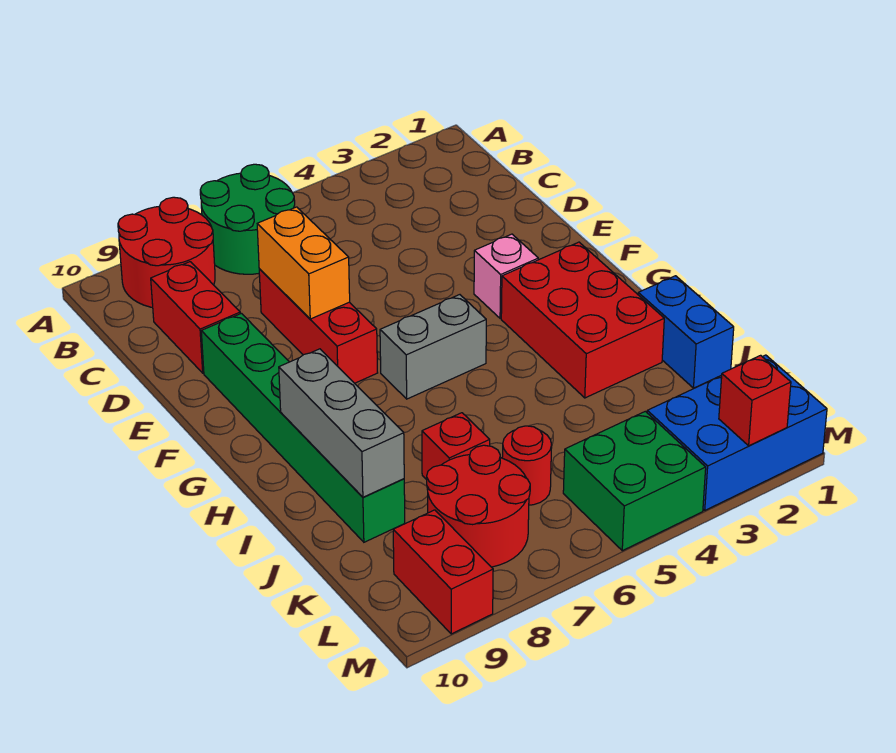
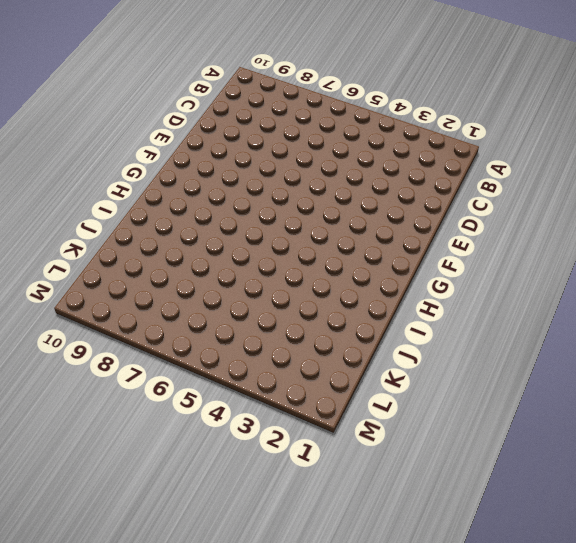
none -> green 2x2 round brick [200,164,295,274]
none -> red 2x2 round brick [118,197,215,308]
none -> red 1x2 brick [151,262,240,373]

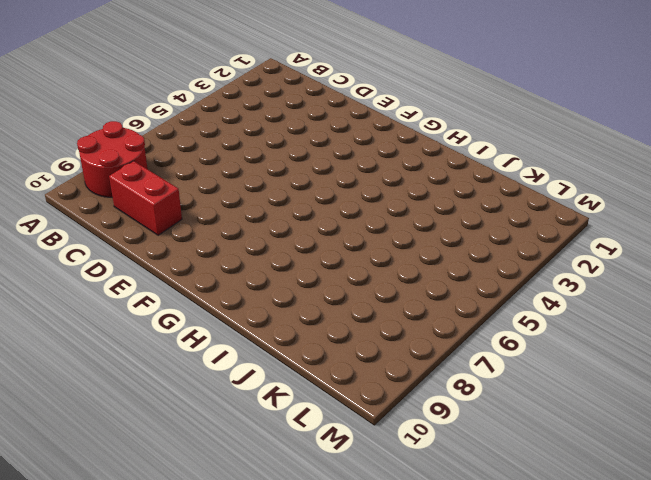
none -> green 2x2 round brick [200,164,295,274]
none -> red 1x3 brick [259,269,378,383]
none -> green 1x6 brick [201,313,405,542]

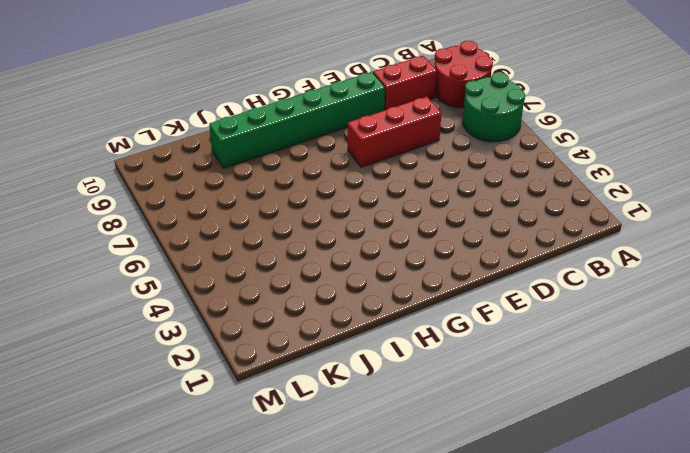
none -> pink 1x1 brick [474,234,538,318]
none -> red 2x3 brick [501,242,664,398]
none -> grey 1x2 brick [380,295,486,399]

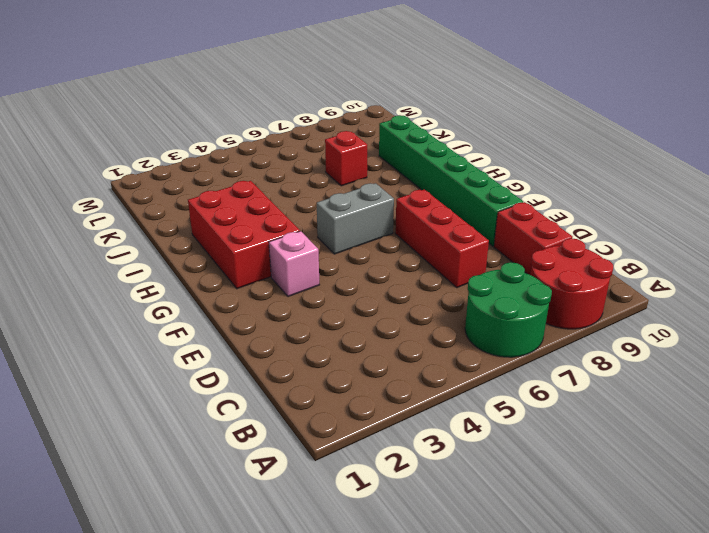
none -> blue 1x2 brick [638,276,734,388]
none -> red 1x1 round brick [502,426,552,505]
none -> red 2x2 round brick [427,445,530,567]

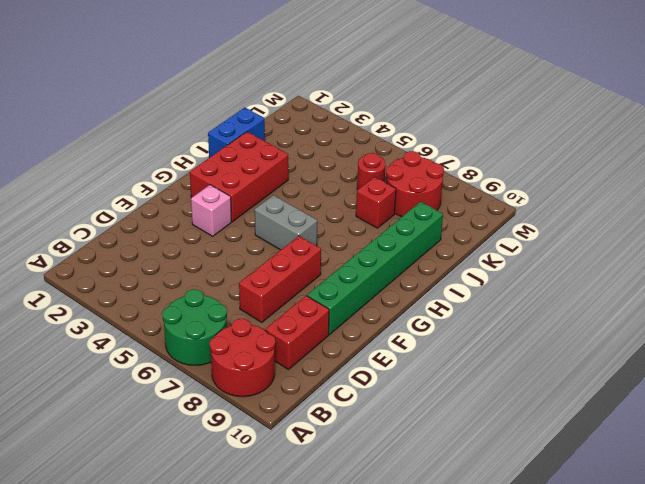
none -> blue 2x3 brick [647,355,827,510]
none -> green 2x2 brick [563,411,706,551]
none -> red 1x2 brick [393,510,493,634]

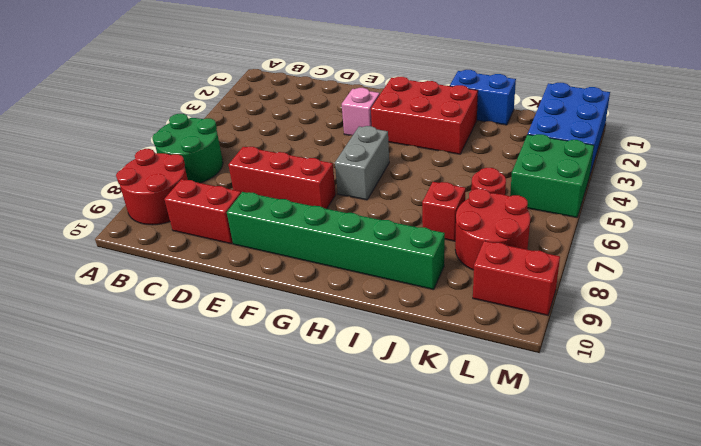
none -> orange 1x2 brick [257,207,350,319]
none -> grey 1x3 brick [279,349,404,497]
none -> red 1x1 brick [719,355,791,446]

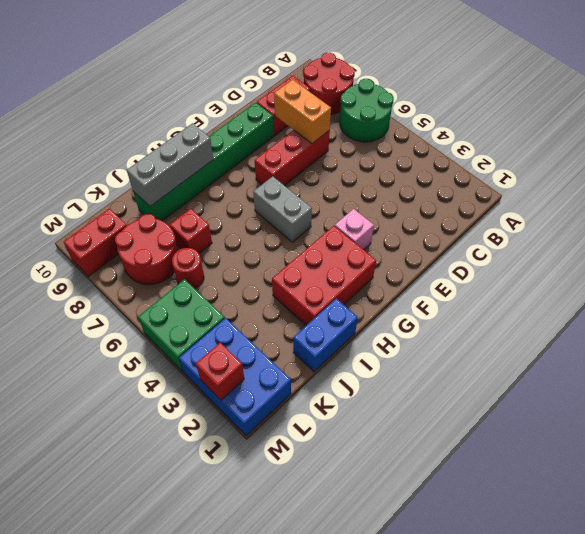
orange 1x2 brick [274,80,331,144] -> orange 1x2 brick turned to [257,207,350,319]

